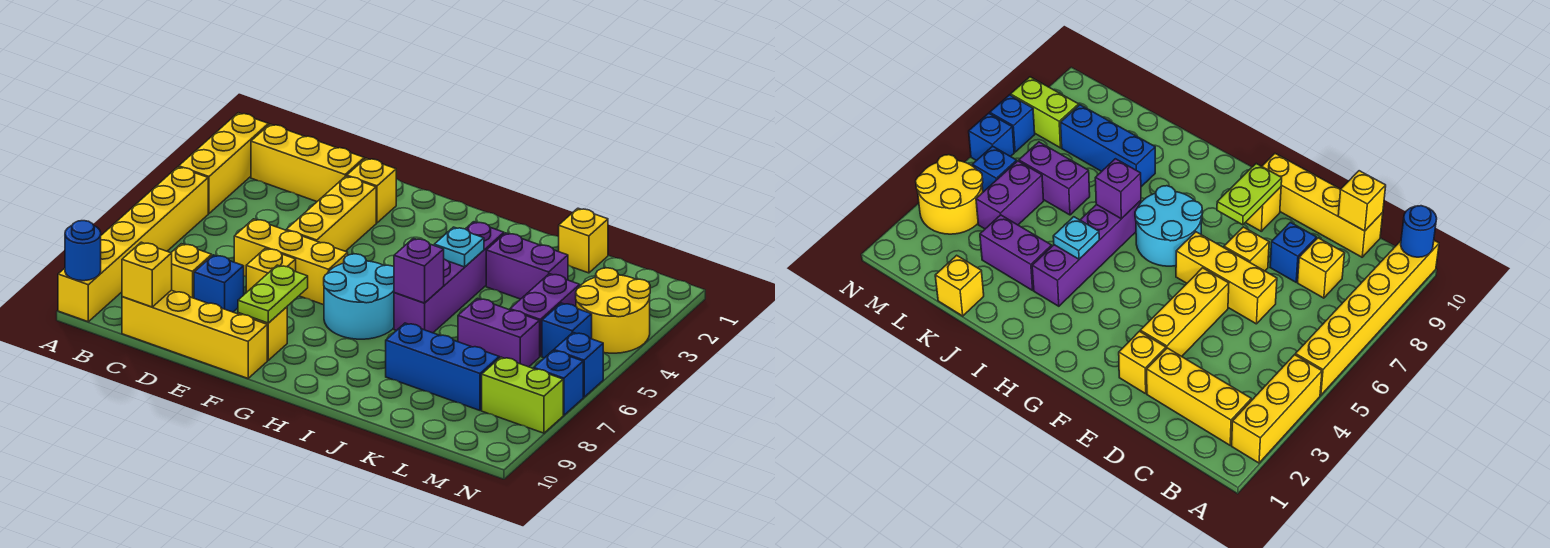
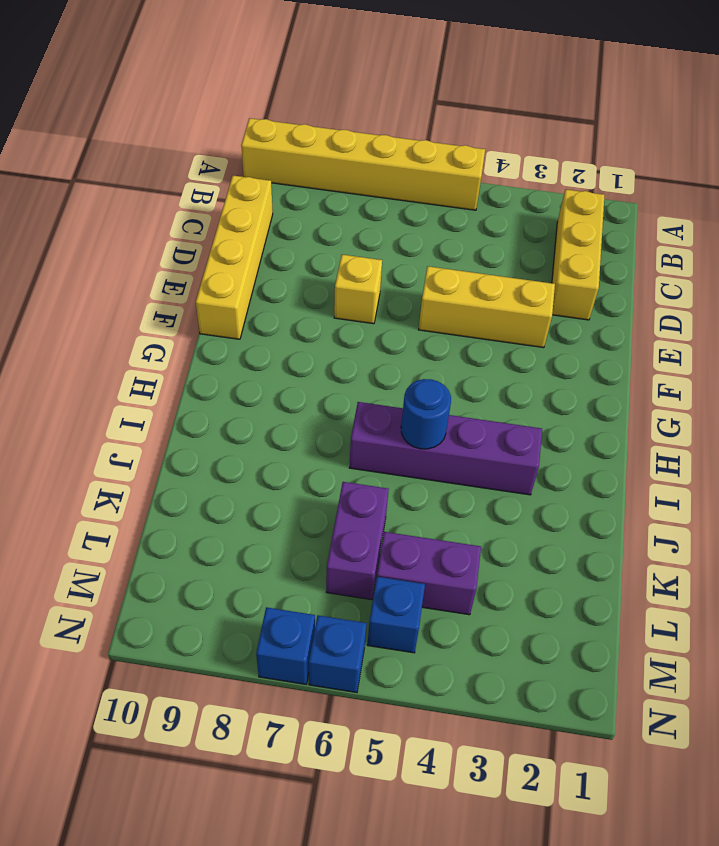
blue 1x1 round brick [401,379,451,449] -> blue 1x1 round brick moved to [65,221,101,281]
none -> yellow 1x3 brick [179,113,269,213]
none -> yellow 1x1 brick [171,244,212,298]
none -> yellow 1x3 brick [234,219,348,305]

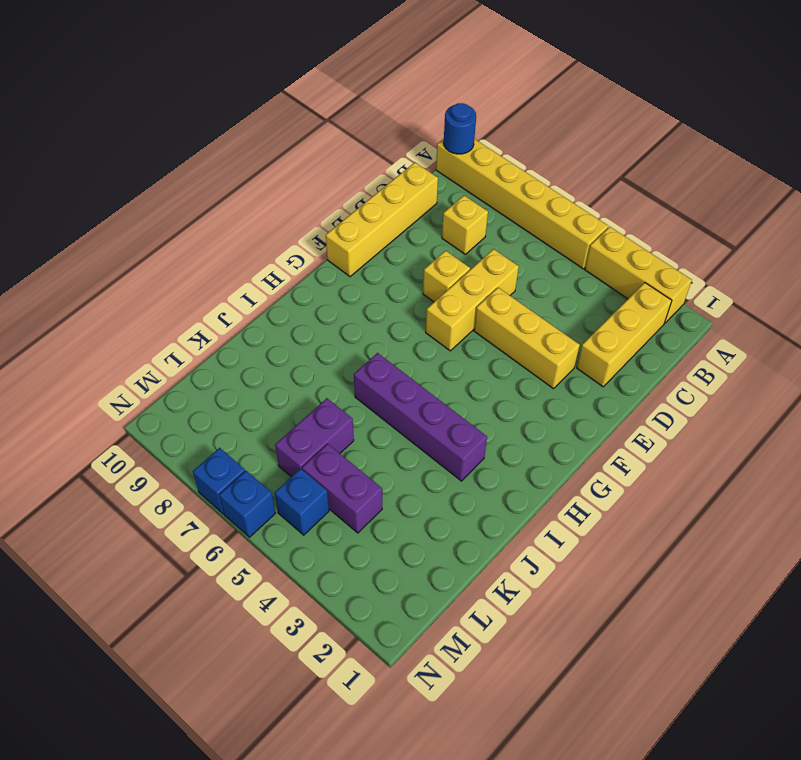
none -> blue 1x1 brick [194,255,244,312]
none -> yellow 1x1 brick [347,158,396,223]
none -> yellow 1x1 brick [238,307,287,360]

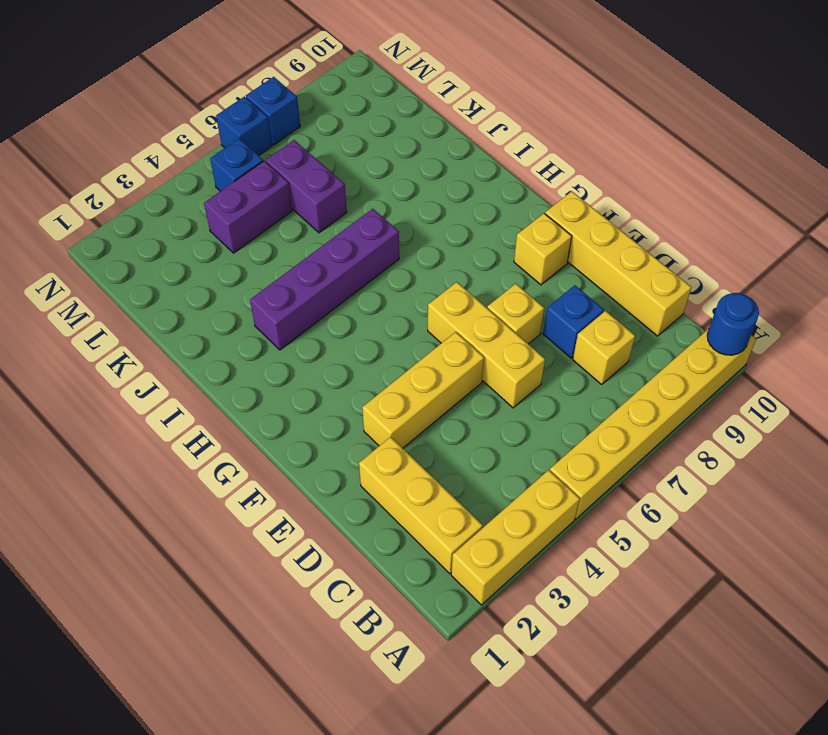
none -> yellow 1x1 brick [347,158,396,223]
none -> cyan 2x2 round brick [324,254,394,339]
none -> purple 1x2 brick [486,233,568,299]

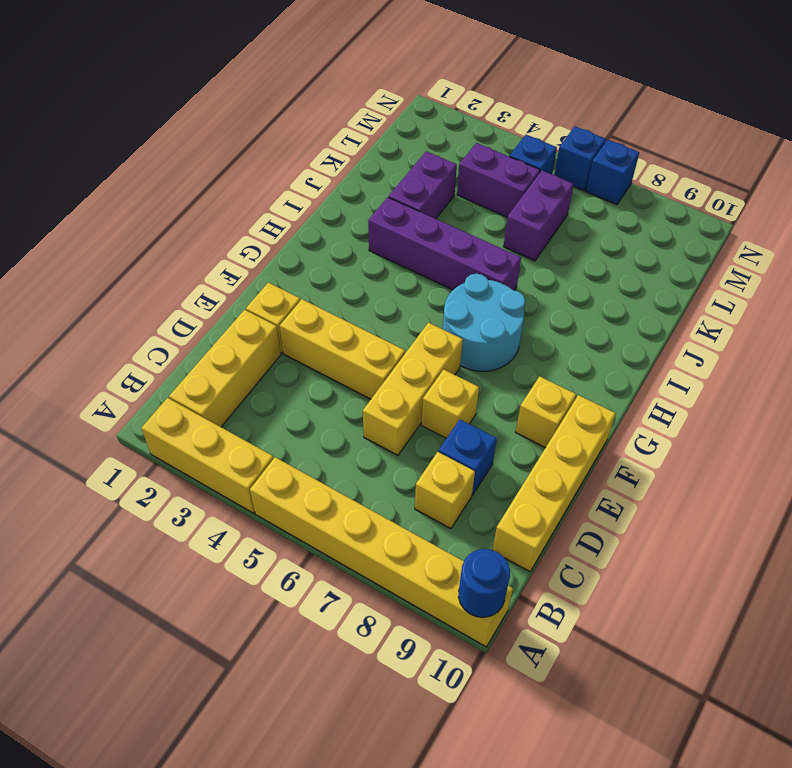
none -> blue 1x3 brick [386,323,499,410]
none -> yellow 1x1 brick [559,208,608,273]
none -> yellow 2x2 round brick [576,268,650,353]

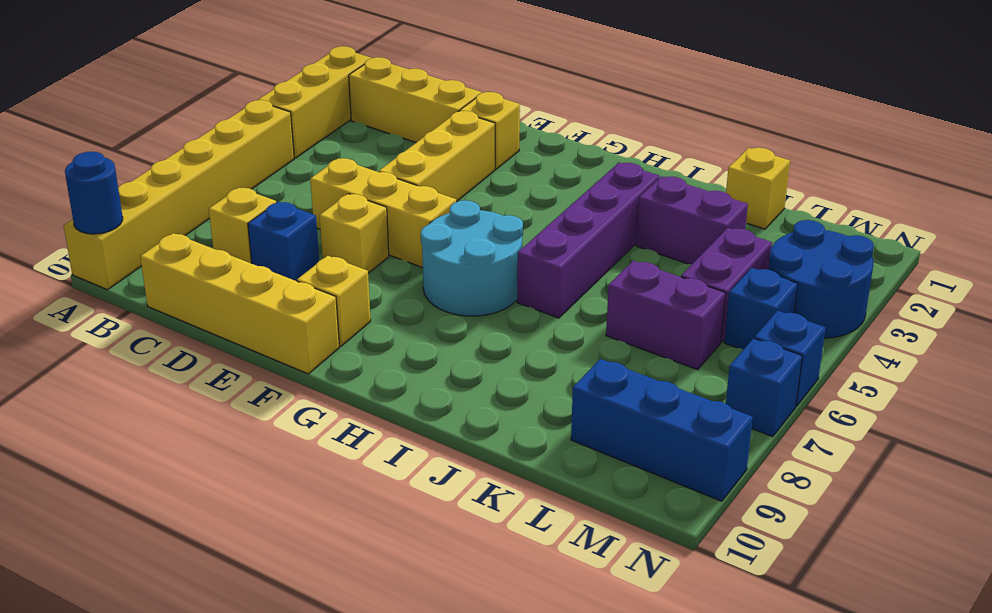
blue 1x3 brick [571,359,753,501] -> blue 1x3 brick moved to [386,323,499,410]
blue 2x2 round brick [768,220,874,338] -> yellow 2x2 round brick [576,268,650,353]
none -> lime 1x2 brick [482,357,563,433]
none -> yellow 1x1 brick [122,242,172,307]
none -> lime 1x2 plate [238,265,308,323]

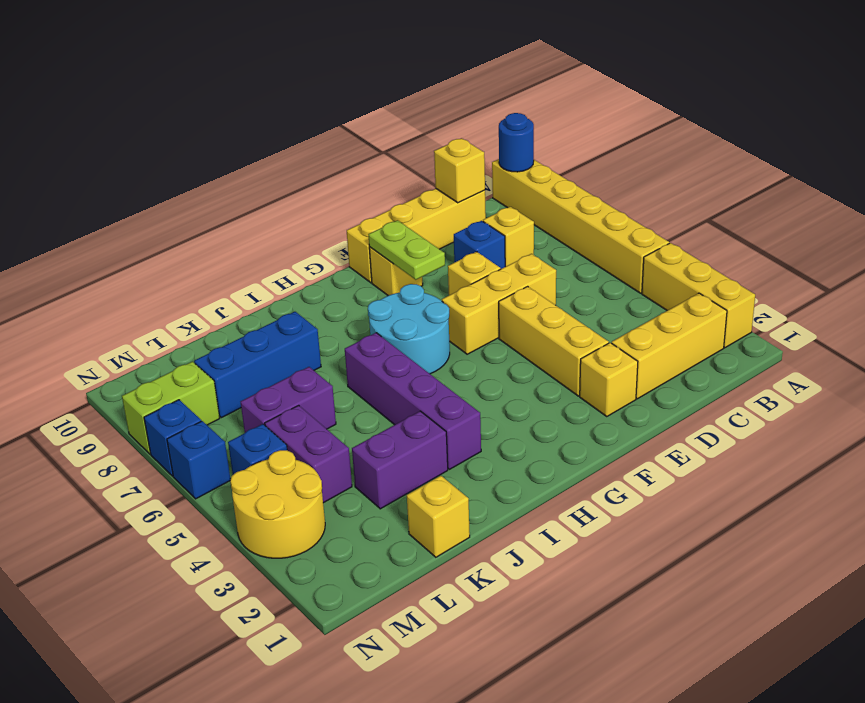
none -> cyan 1x1 plate [434,227,484,267]
none -> purple 1x1 brick [394,238,444,303]

